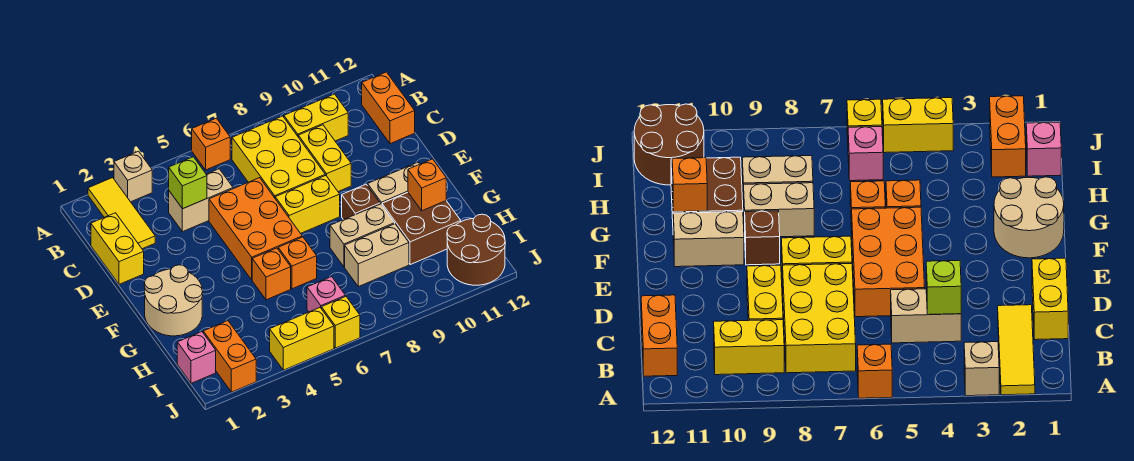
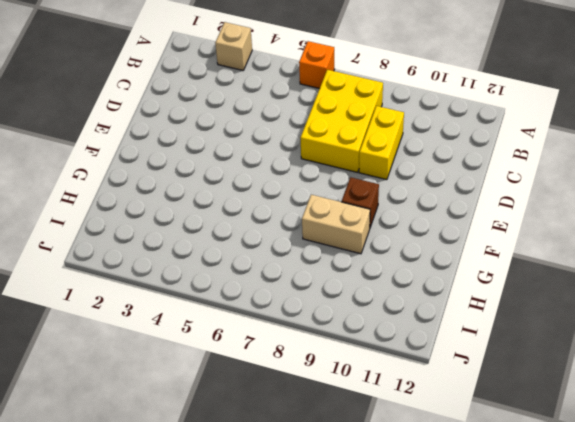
none -> yellow 1x3 tile [88,178,155,249]
none -> yellow 1x2 brick [284,94,348,141]
none -> orange 1x2 brick [362,72,415,144]

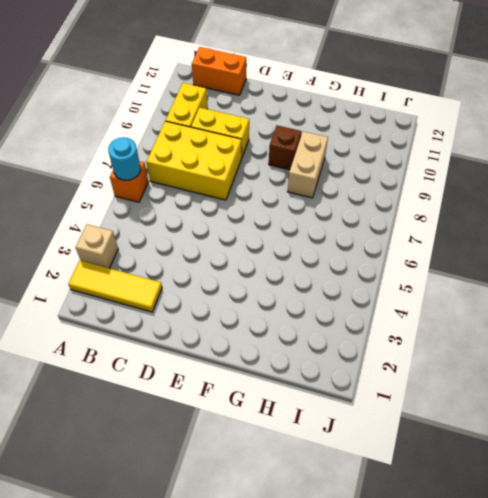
cyan 1x1 round brick [108,137,141,180] -> none
none -> yellow 1x2 brick [91,213,144,284]
none -> tan 1x2 brick [169,169,233,232]
none -> orange 2x3 brick [209,178,302,280]

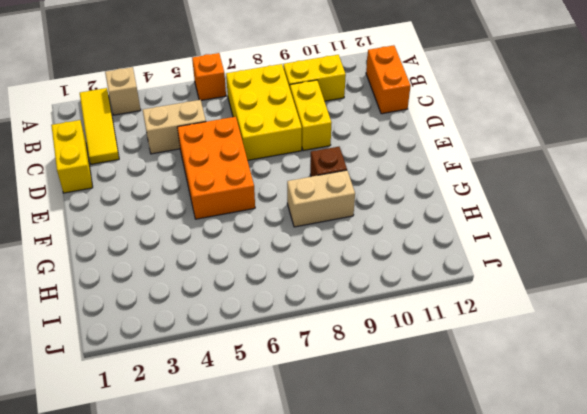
none -> yellow 1x2 brick [275,175,340,233]
none -> tan 2x2 round brick [144,265,203,336]
none -> tan 1x2 brick [368,162,419,205]

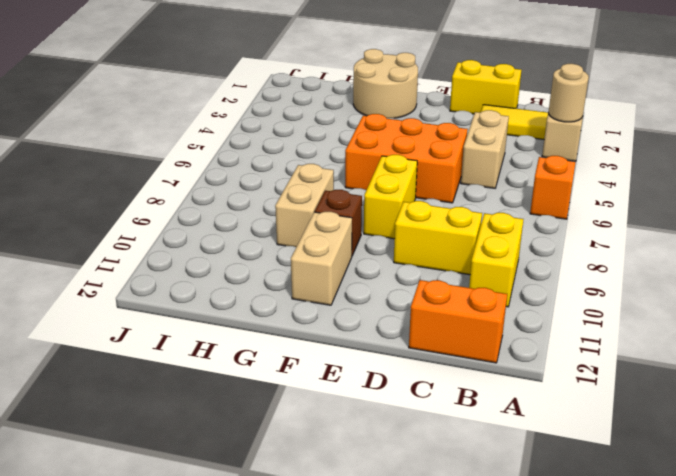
tan 1x1 round brick [549,64,589,122] -> none
none -> yellow 2x3 brick [232,116,325,198]
none -> orange 1x1 brick [252,248,291,300]
none -> orange 1x1 brick [278,237,317,289]

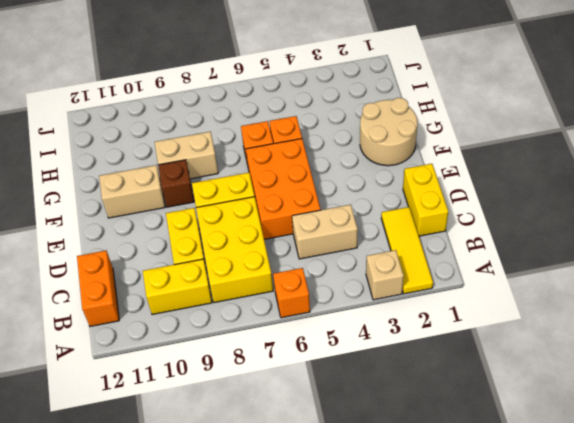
none -> brown 2x2 brick [382,193,461,265]
none -> tan 1x2 brick [345,224,409,287]
none -> pink 1x1 brick [177,332,216,383]

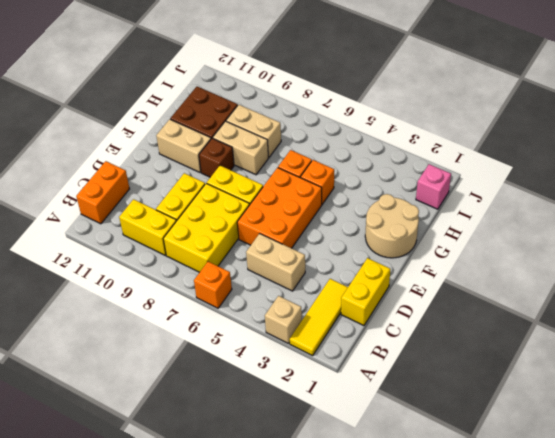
none -> orange 1x2 brick [203,321,256,392]
none -> pink 1x1 brick [307,277,346,312]
none -> brown 2x2 round brick [447,214,505,285]

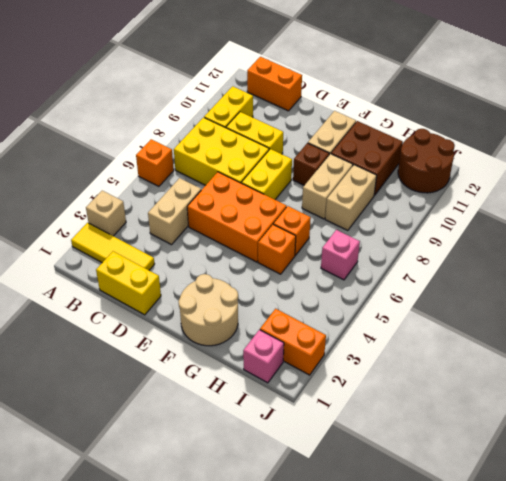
none -> yellow 1x2 brick [270,308,334,370]
none -> yellow 1x1 brick [322,297,360,348]
none -> lime 1x1 brick [169,157,207,209]

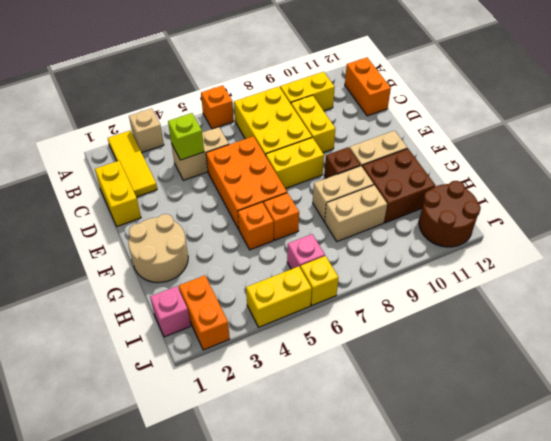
none -> orange 1x1 brick [408,159,446,211]

